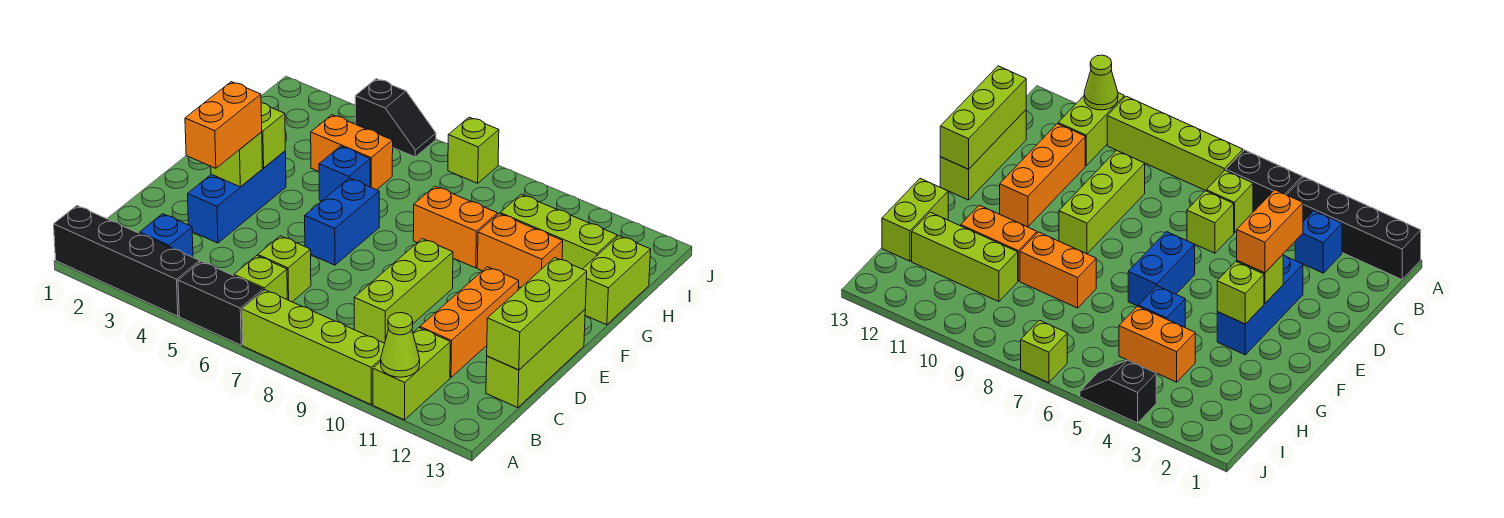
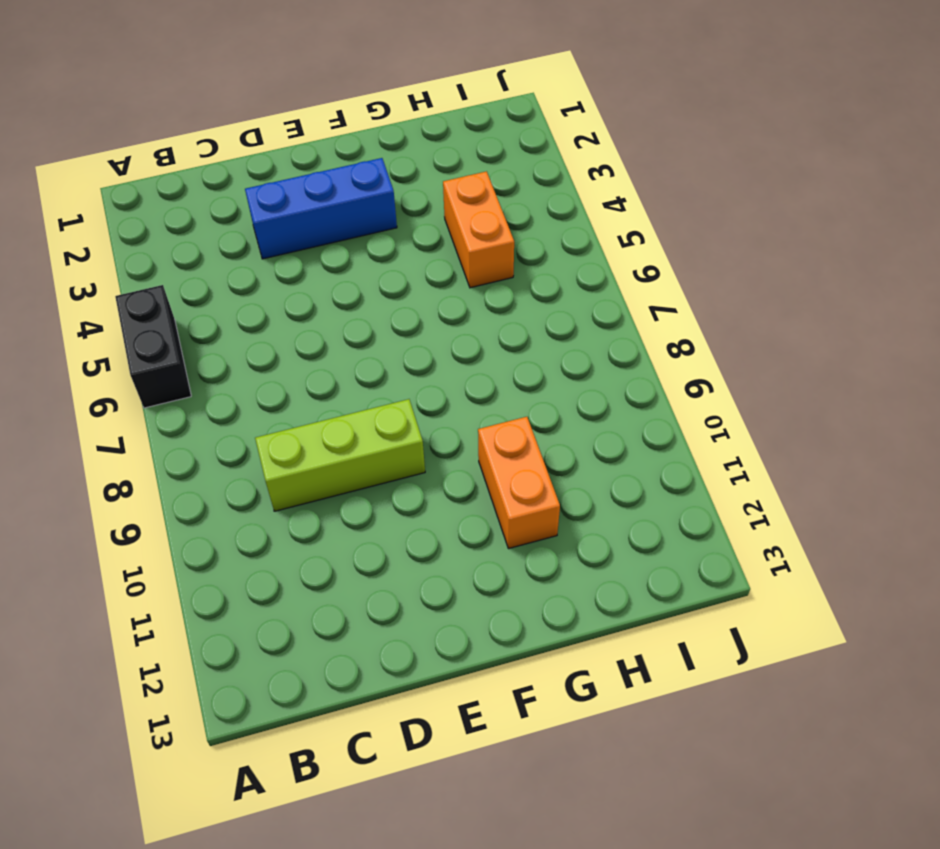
none -> black 1x4 brick [54,206,200,316]
none -> lime 1x4 brick [242,290,385,404]
none -> lime 1x2 brick [373,328,450,420]

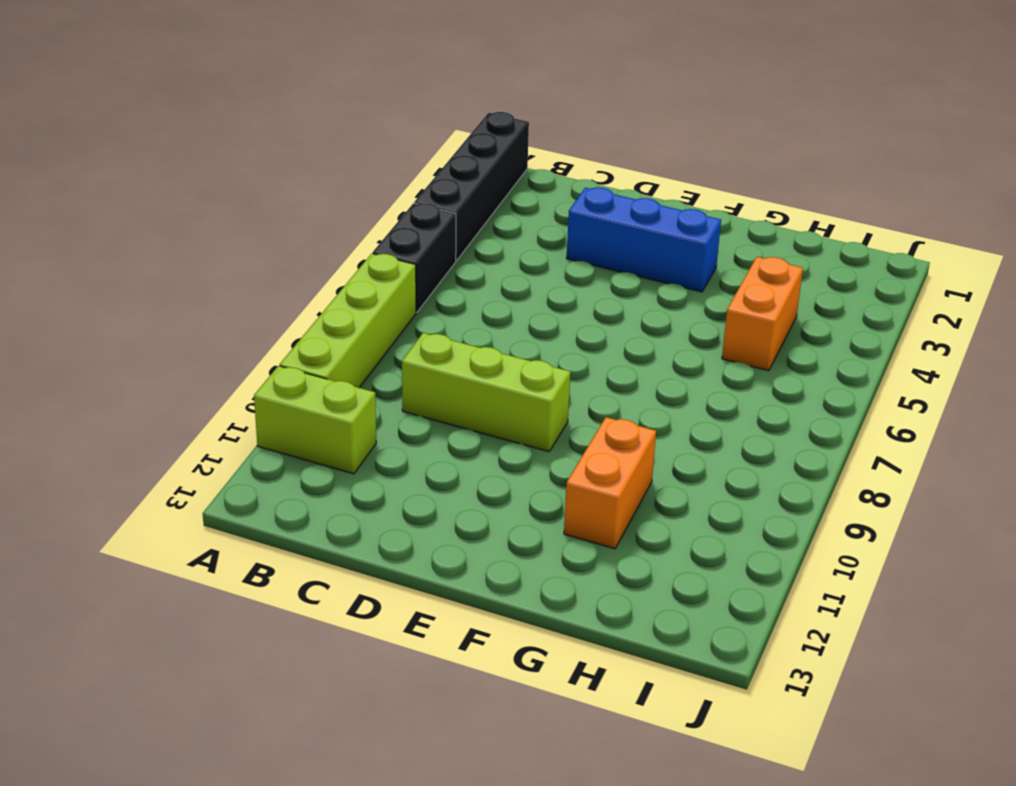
none -> blue 1x1 brick [140,214,193,257]
none -> lime 1x1 brick [234,256,287,299]
none -> lime 1x1 brick [258,236,311,302]

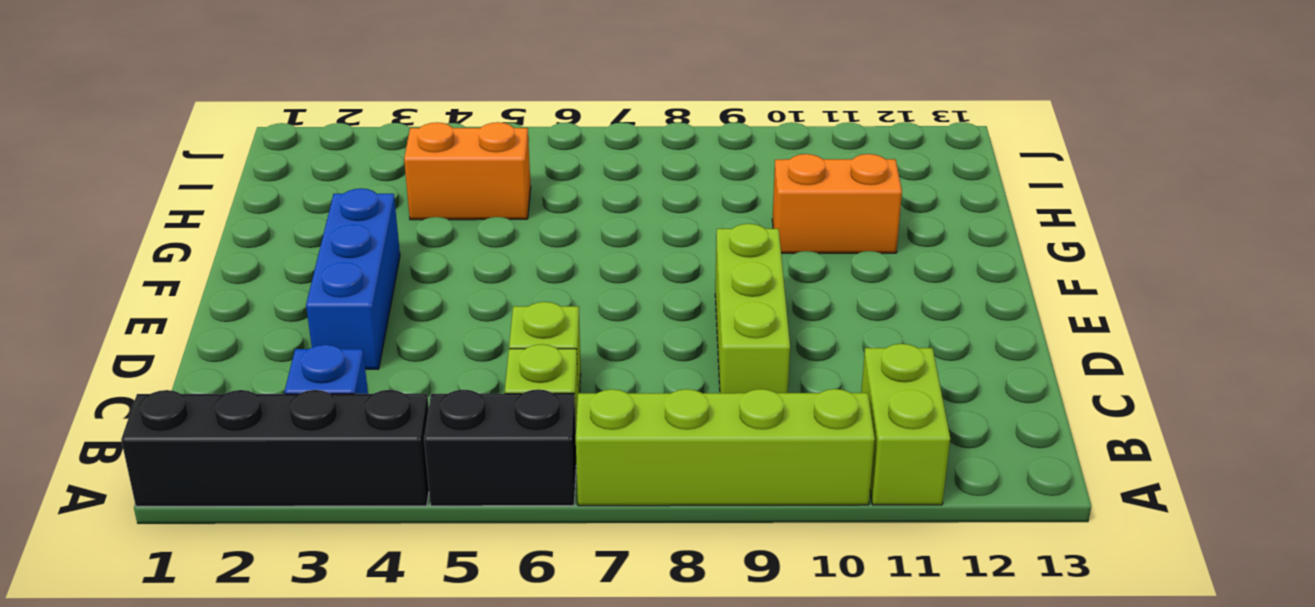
none -> orange 1x3 brick [420,267,519,378]
none -> lime 1x3 brick [486,310,585,408]
none -> blue 1x2 brick [305,178,379,265]

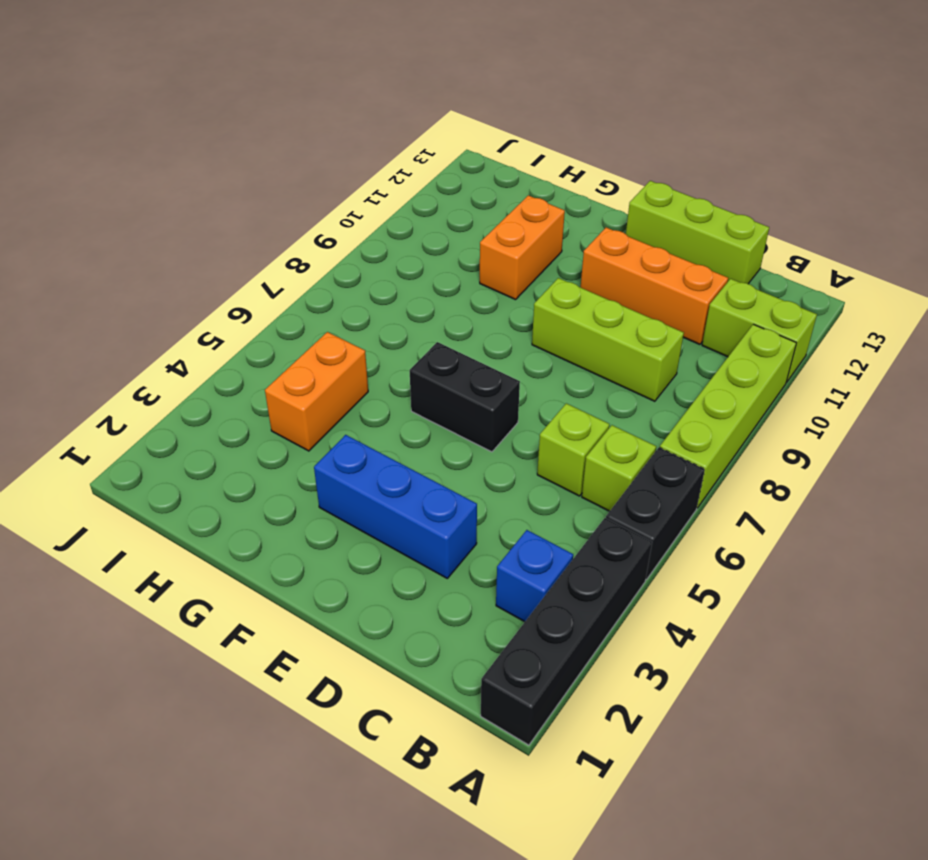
black 1x2 brick [410,342,520,452] -> blue 1x2 brick [305,178,379,265]
none -> blue 1x1 brick [319,146,370,201]
none -> orange 1x2 brick [413,186,498,268]
none -> lime 1x2 brick [583,236,651,325]

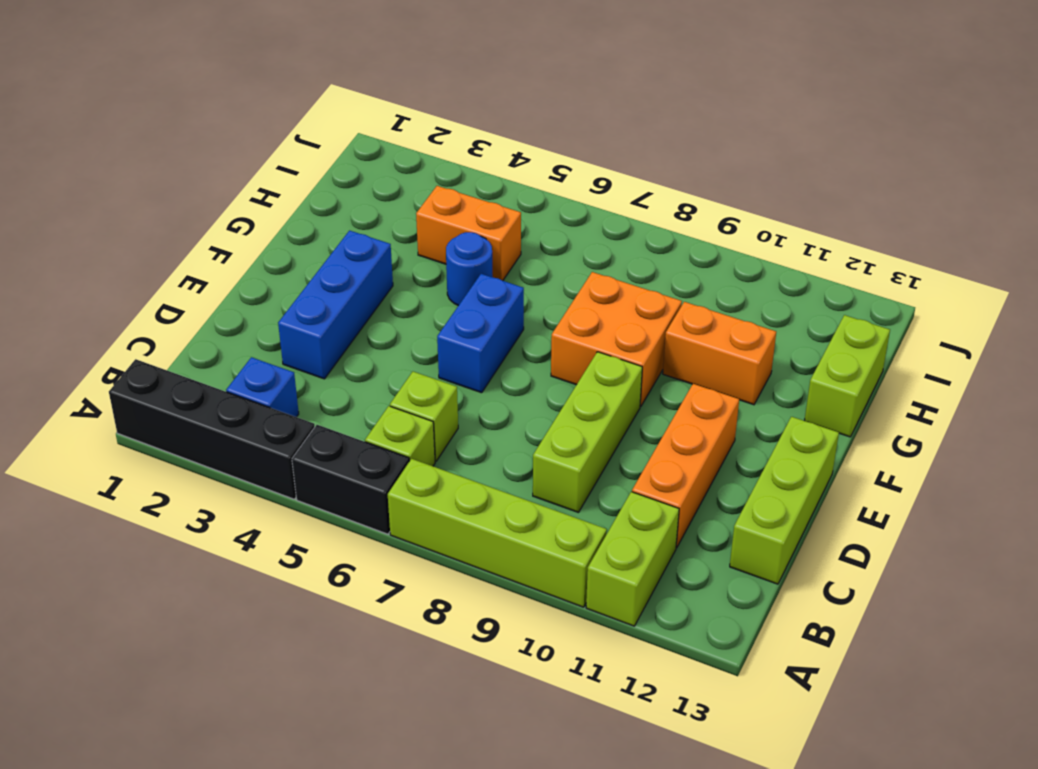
orange 2x2 brick [551,272,682,407] -> orange 1x2 brick [413,186,498,268]
blue 1x1 round brick [446,232,493,306] -> blue 1x1 brick [319,146,370,201]
none -> lime 1x3 brick [500,194,617,269]
none -> black 1x2 slope [355,79,436,157]
none -> lime 1x1 brick [448,117,499,183]

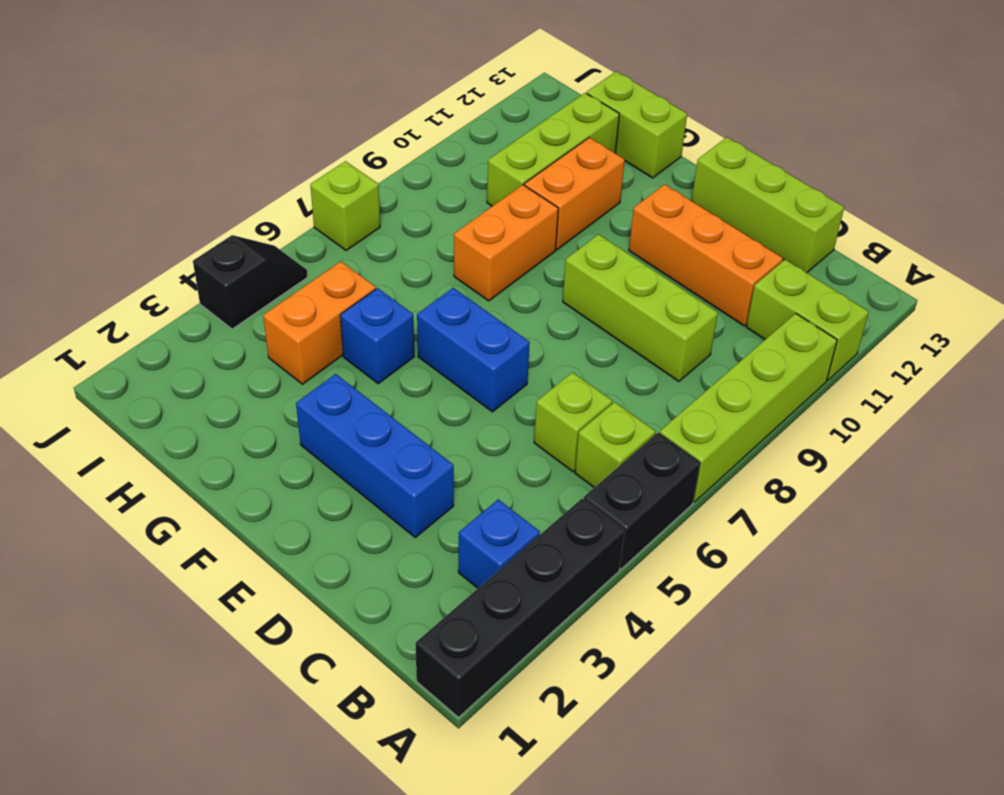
none -> lime 1x1 cone [381,313,420,377]
none -> lime 1x3 brick [487,258,587,370]
none -> lime 1x1 brick [211,132,263,187]

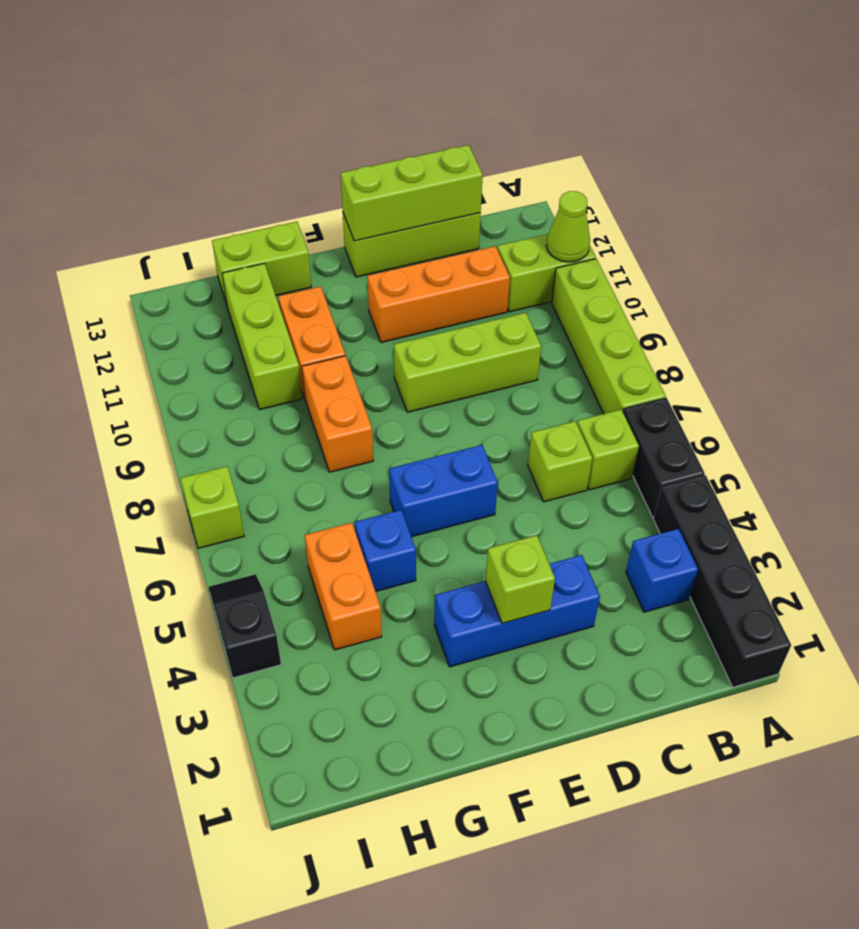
none -> lime 1x1 brick [261,103,285,168]
none -> orange 1x2 brick [185,82,262,168]

